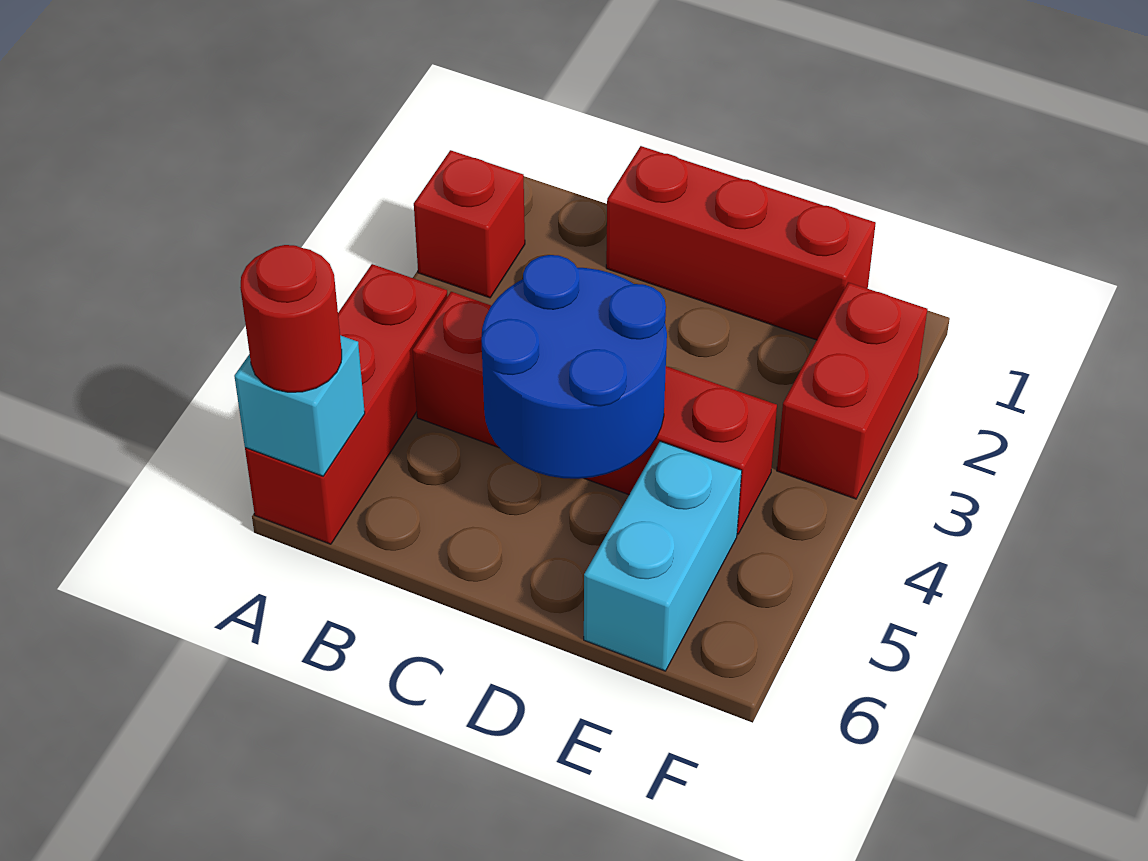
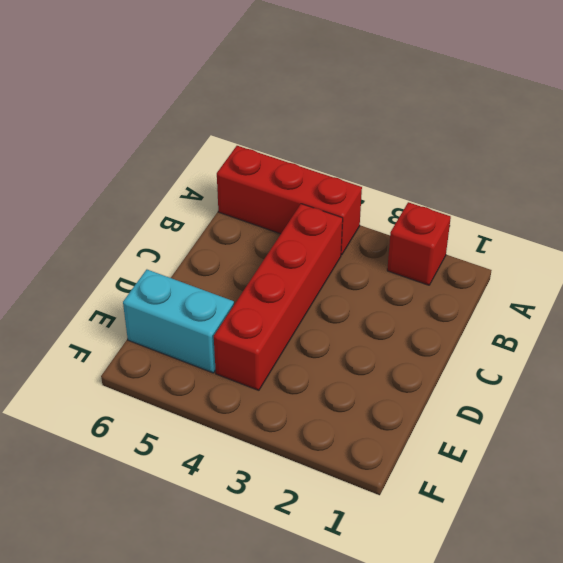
none -> red 1x3 brick [606,146,876,340]
none -> red 1x2 brick [777,282,927,499]

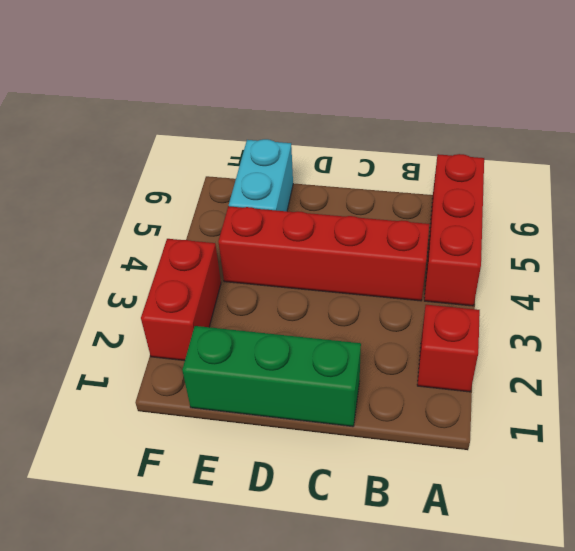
green 1x3 brick [182,326,361,427] -> red 1x3 brick [606,146,876,340]
none -> cyan 1x1 brick [234,335,365,476]
none -> blue 2x2 round brick [481,255,667,479]

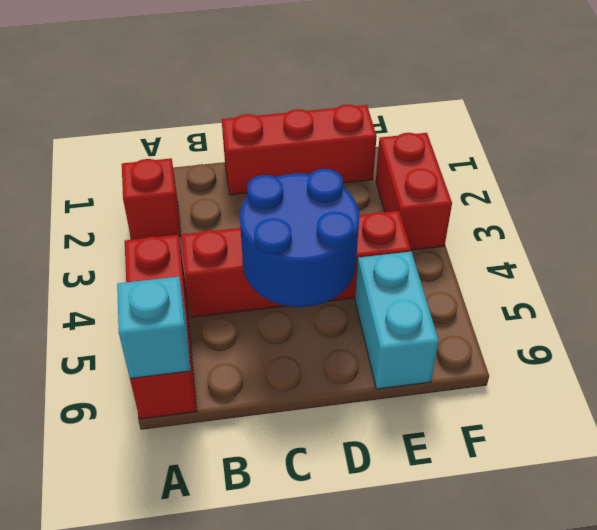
none -> red 1x1 round brick [240,245,342,392]

